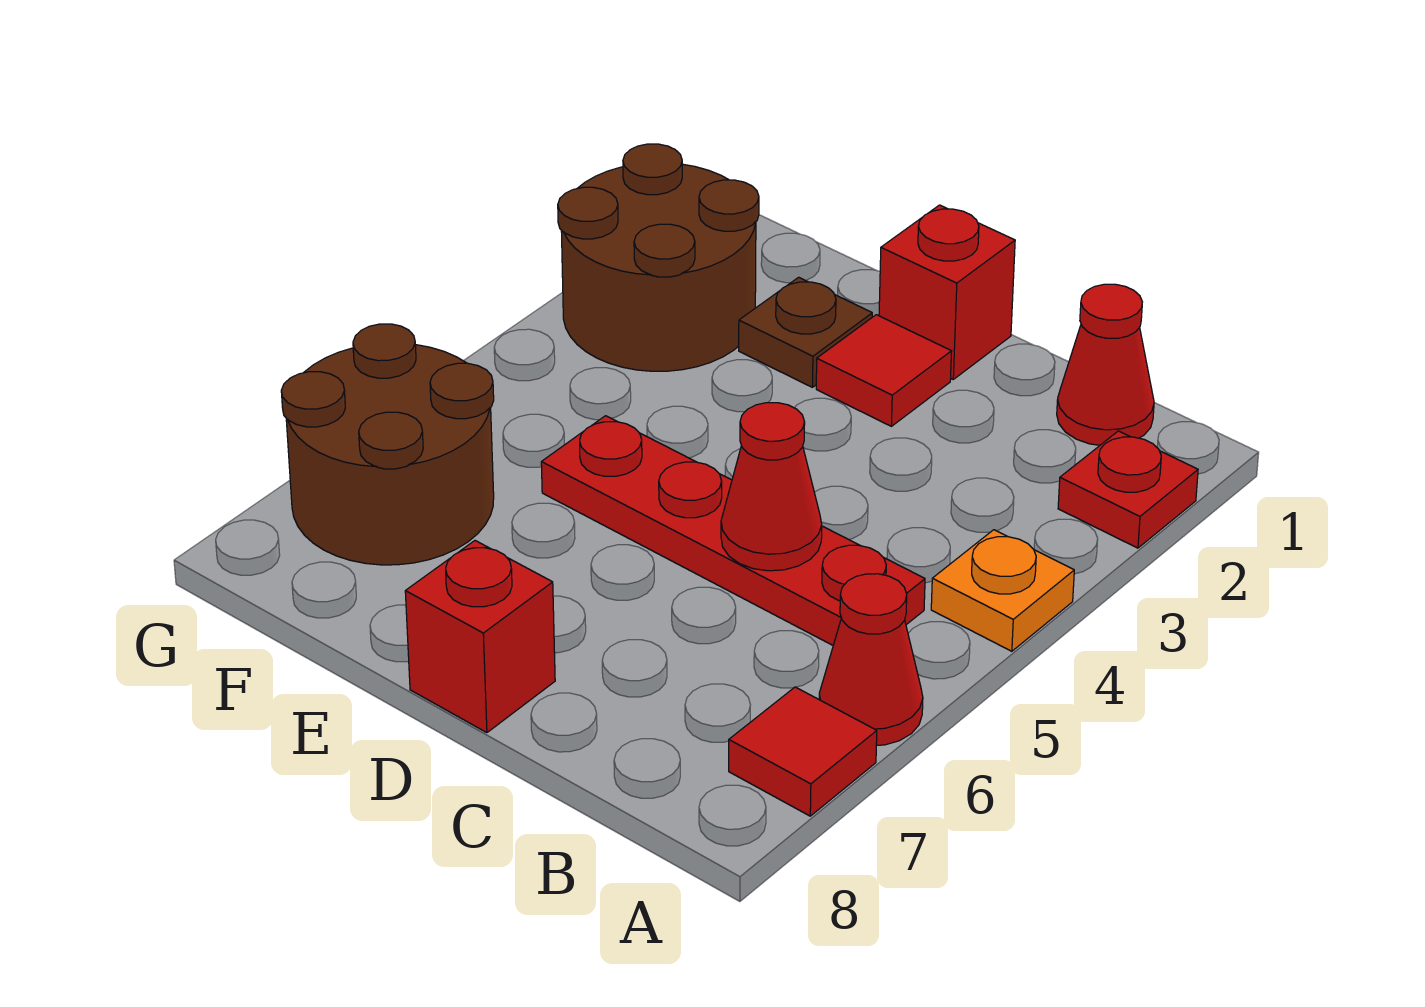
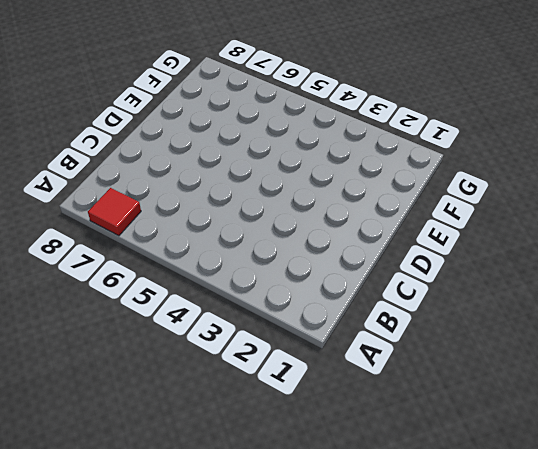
none -> red 1x1 plate [1058,431,1198,548]
none -> orange 1x1 plate [931,530,1074,651]
none -> red 1x1 cone [819,574,923,745]

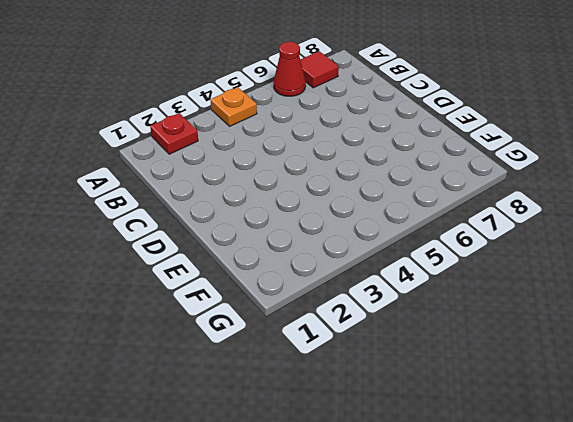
none -> red 1x1 cone [1057,284,1154,445]
none -> red 1x4 plate [541,416,925,645]
none -> red 1x1 brick [879,205,1015,379]

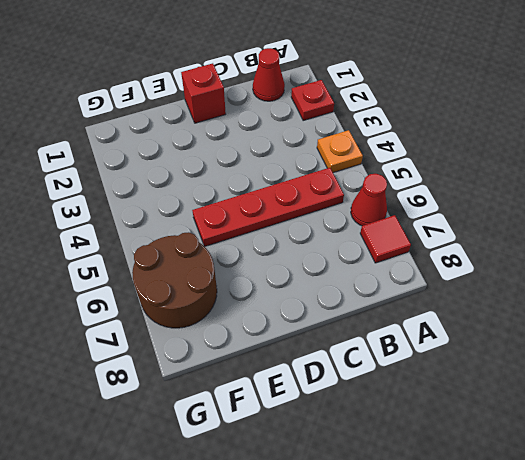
none -> red 1x1 tile [816,315,952,426]
none -> red 1x1 brick [405,541,555,733]
none -> brown 1x1 plate [739,277,872,387]

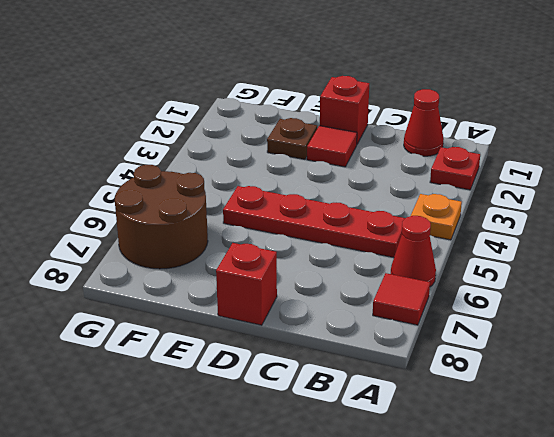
none -> brown 2x2 round brick [558,144,759,371]
none -> red 1x1 cone [721,403,822,571]

